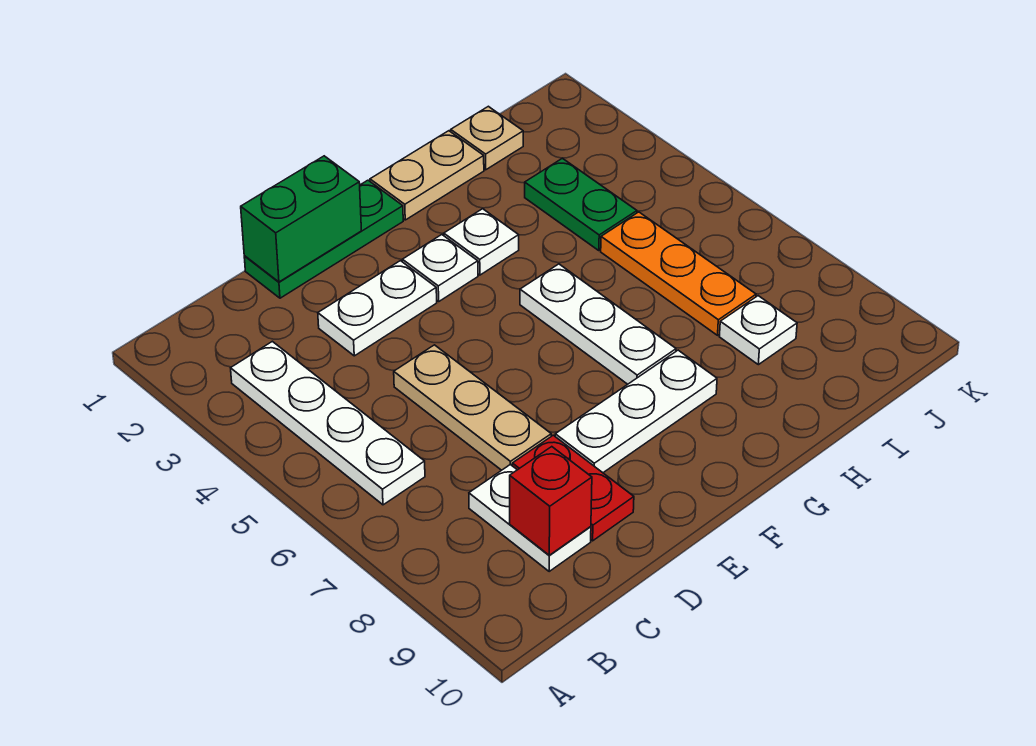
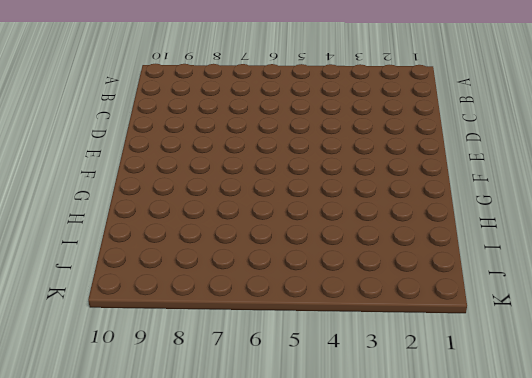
none -> white 1x4 plate [231,341,425,505]
none -> white 1x2 plate [469,465,591,571]
none -> green 1x3 plate [244,180,403,298]

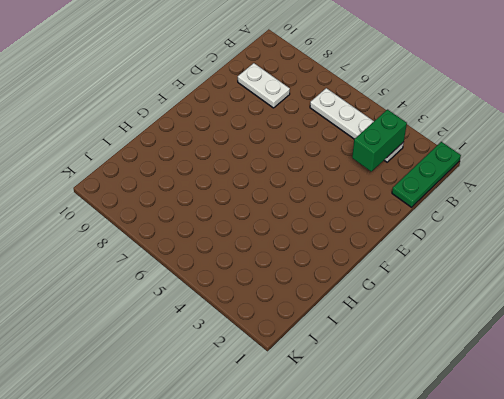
green 1x3 plate [392,142,461,207] -> green 1x3 plate moved to [244,180,403,298]
green 1x2 brick [352,110,407,171] -> green 1x2 brick moved to [241,156,361,282]
none -> white 1x2 plate [318,261,437,356]
none -> tan 1x3 plate [394,345,551,470]
none -> red 1x2 plate [512,435,634,541]

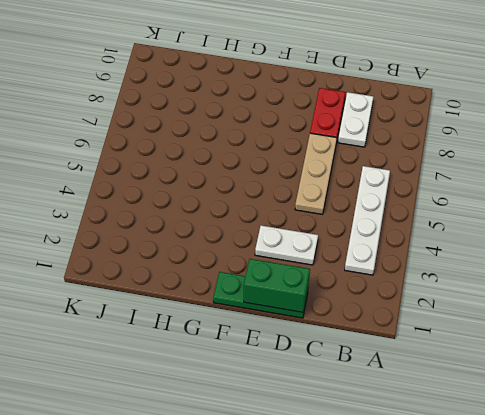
none -> white 1x3 plate [555,350,717,473]
none -> white 1x1 plate [402,235,478,301]
none -> tan 1x2 plate [370,131,484,220]

